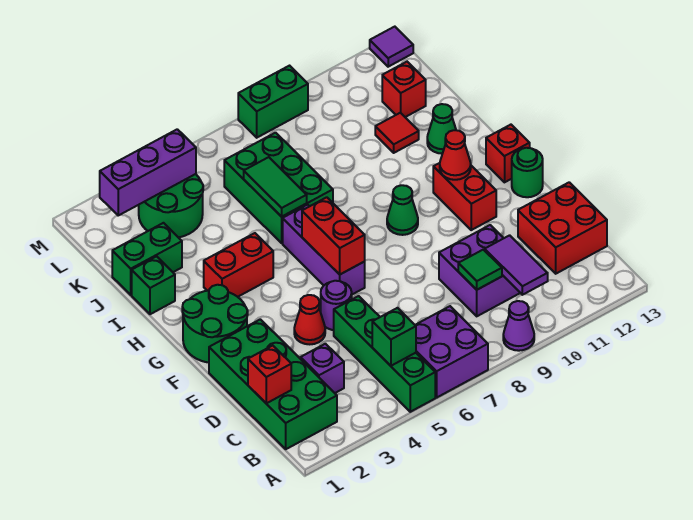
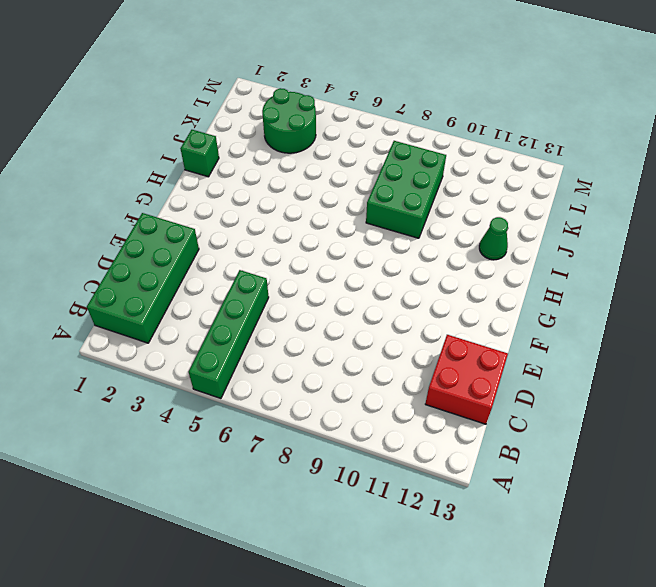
green 2x3 brick [366,141,446,238] -> green 2x3 brick moved to [224,133,333,243]
none -> purple 2x2 brick [415,306,488,397]
none -> purple 1x1 cone [503,301,534,351]
none -> purple 1x1 brick [300,344,344,393]
none -> purple 2x2 brick [439,225,520,316]

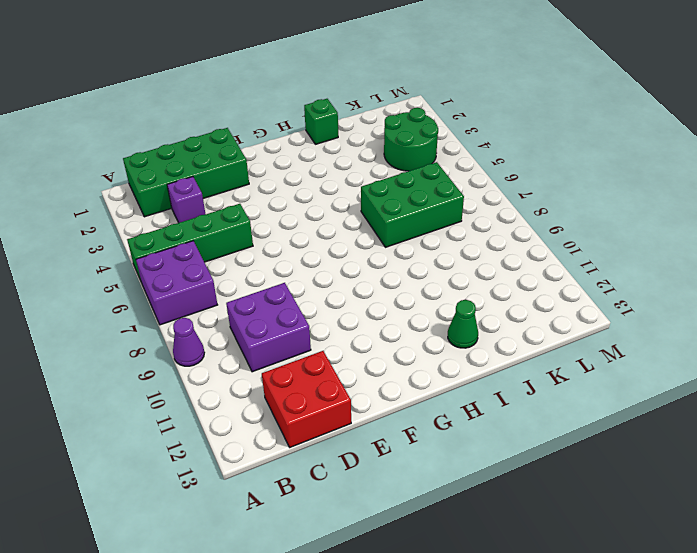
none -> red 1x1 cone [294,295,325,344]
none -> purple 1x1 round brick [321,281,352,330]
none -> green 2x2 round brick [182,285,248,363]
none -> purple 1x3 brick [283,205,365,294]

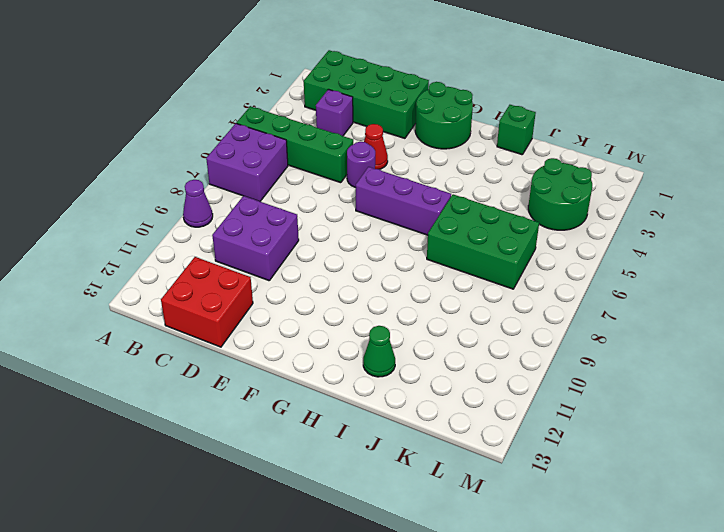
none -> red 1x2 brick [433,163,496,230]
none -> green 1x1 round brick [512,148,543,197]
none -> green 1x1 cone [387,185,418,235]
none -> red 1x1 brick [486,125,530,182]

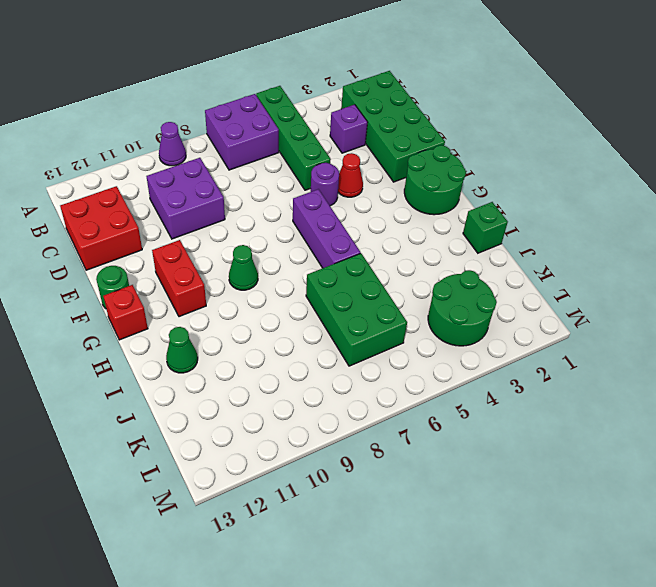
none -> red 1x2 brick [204,233,273,297]
none -> green 1x2 brick [112,223,182,295]
none -> red 1x1 tile [375,113,419,153]
none -> red 1x1 brick [382,62,426,117]

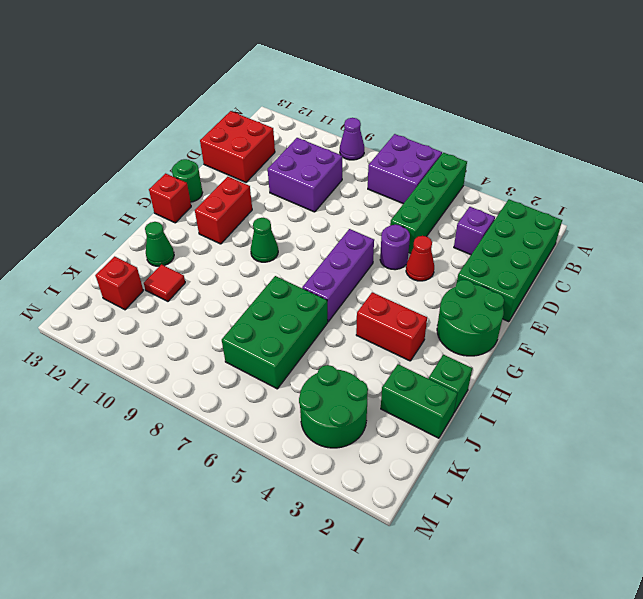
none -> green 1x2 brick [238,66,308,138]
none -> purple 1x1 tile [370,27,413,67]
none -> green 1x1 brick [372,308,416,366]
none -> purple 1x2 tile [485,235,548,295]

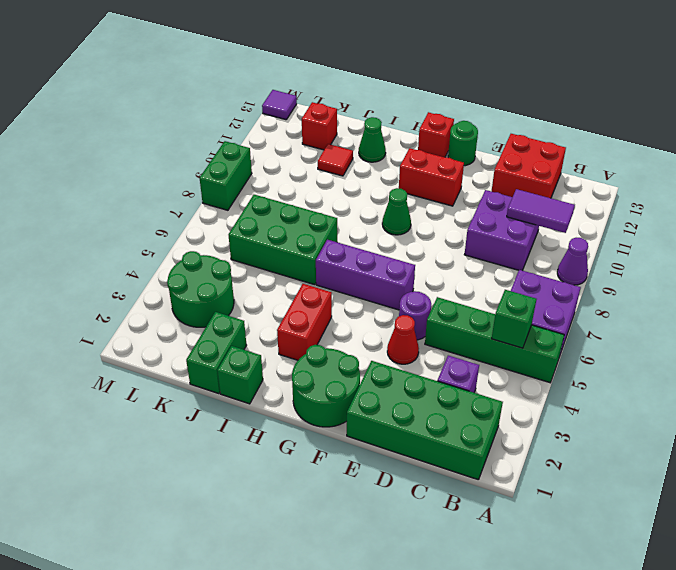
none -> red 1x1 brick [248,346,291,403]
none -> green 1x1 tile [458,250,502,290]
none -> red 1x2 brick [302,197,365,274]
none -> red 1x1 cone [440,130,471,180]

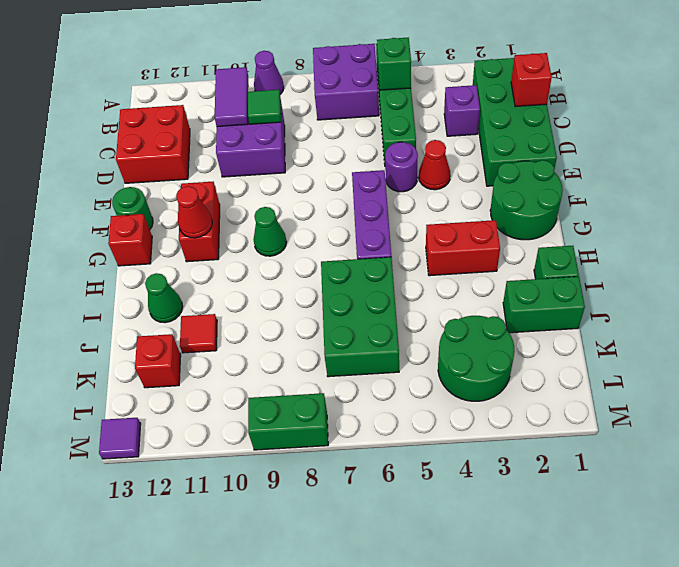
none -> red 1x2 brick [302,197,365,274]
none -> green 1x2 tile [244,157,307,217]
none -> purple 1x3 brick [100,129,196,215]

